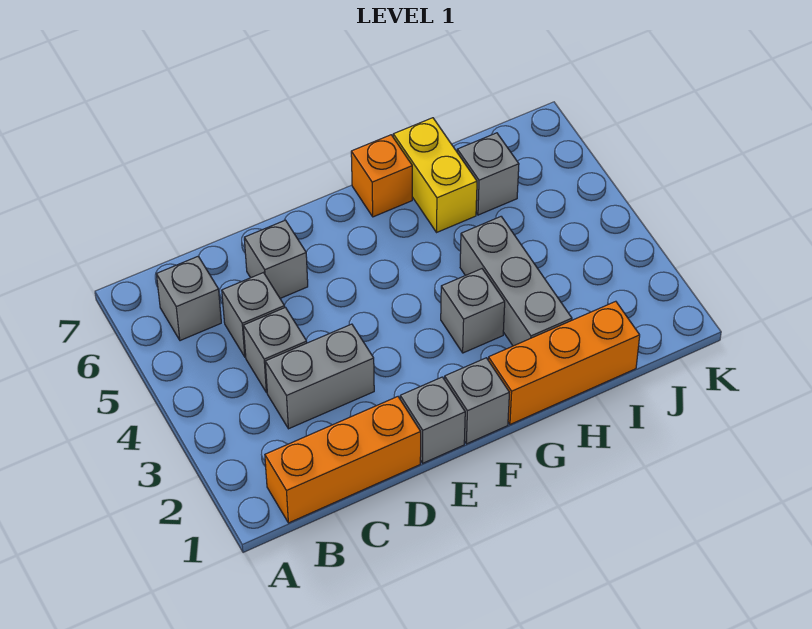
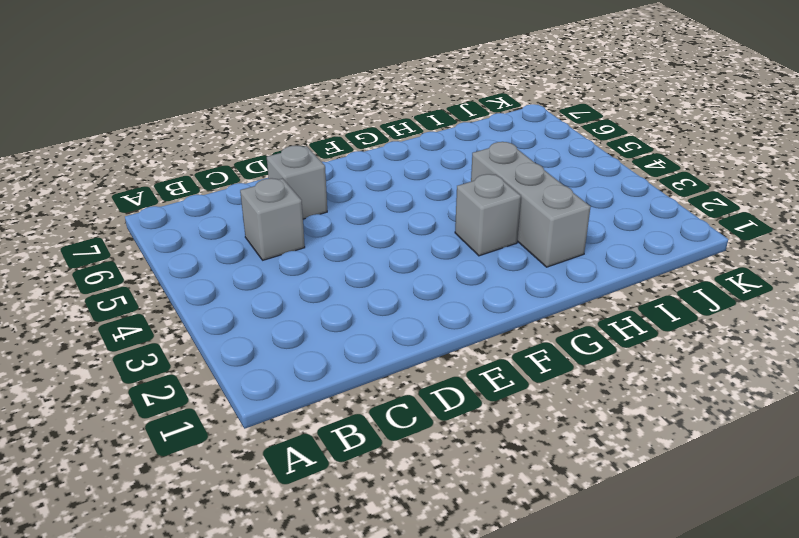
none -> orange 1x3 brick [265,397,421,523]
none -> grey 1x1 brick [156,256,221,341]
none -> grey 1x2 brick [265,324,374,429]

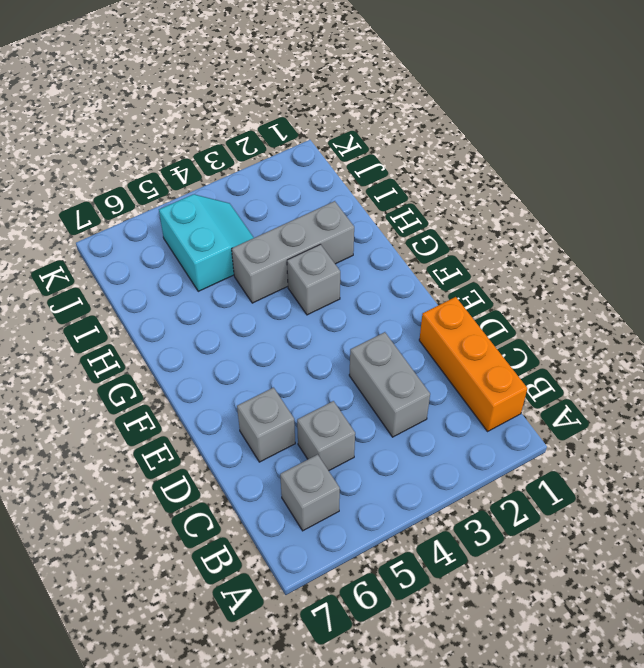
cyan 2x2 slope [159,194,254,291] -> none
none -> grey 1x1 brick [243,307,307,393]
none -> grey 1x1 brick [400,377,465,463]
none -> grey 1x1 brick [445,358,509,444]

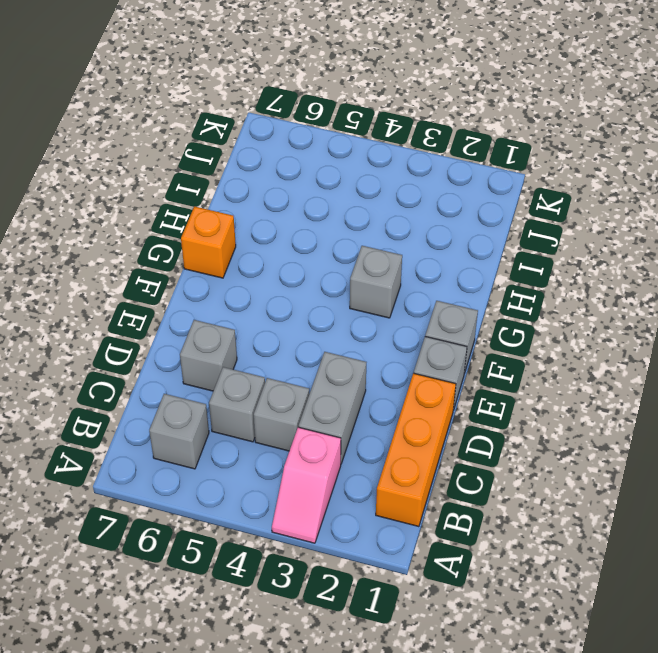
pink 1x2 slope [272,427,341,543] -> none
none -> orange 1x3 brick [488,301,640,424]
none -> grey 1x3 brick [460,217,572,346]
none -> yellow 1x2 brick [393,118,477,232]

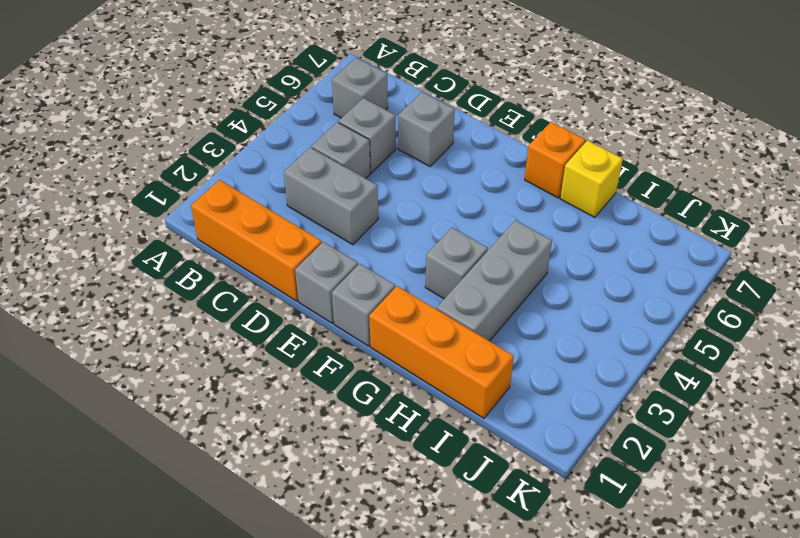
yellow 1x1 brick [560,141,623,217] -> yellow 1x2 brick [393,118,477,232]
none -> grey 1x1 brick [457,133,519,215]

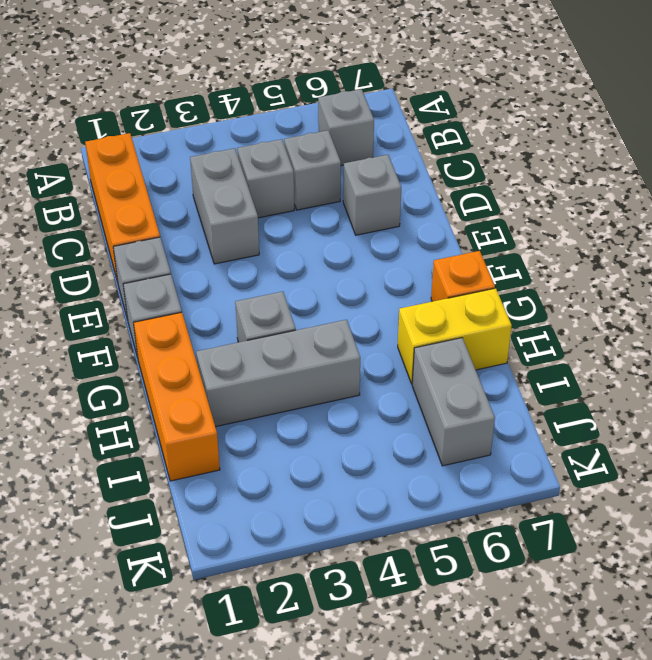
grey 1x2 brick [412,338,495,466] -> grey 1x1 brick [457,133,519,215]

